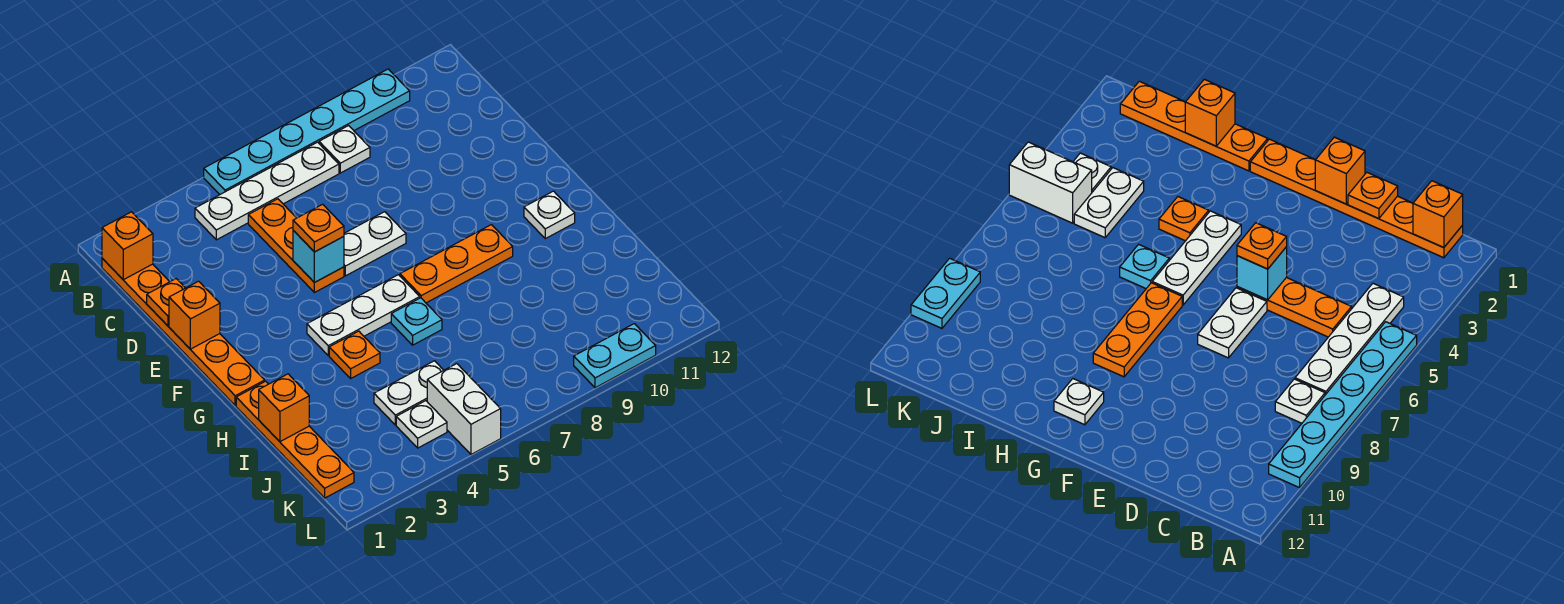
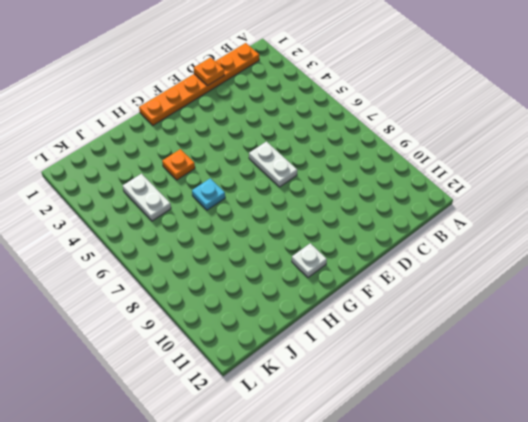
none -> cyan 1x6 plate [204,69,410,194]
none -> white 1x4 plate [195,142,339,240]
none -> white 1x1 plate [319,126,370,173]

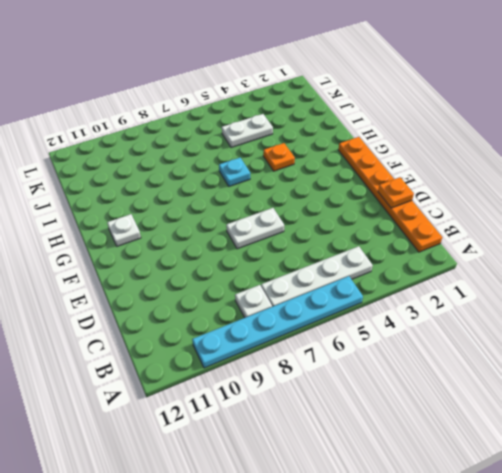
none -> orange 1x3 plate [248,199,344,293]
none -> white 1x3 plate [307,275,420,355]
none -> orange 1x3 plate [400,225,513,303]

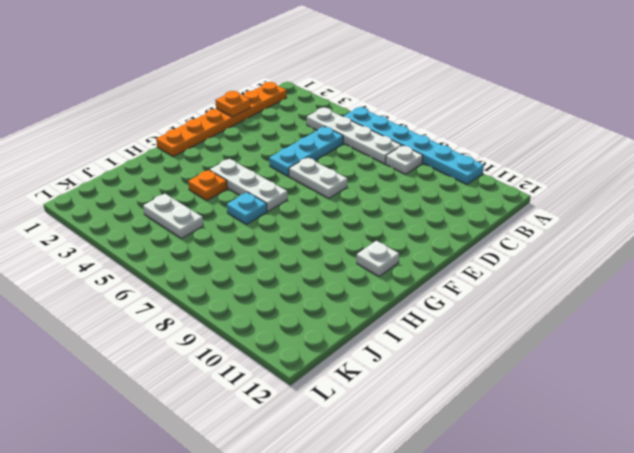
cyan 1x3 plate [269,127,343,176] -> orange 1x3 plate [248,199,344,293]
none -> orange 1x3 plate [400,225,513,303]
none -> orange 1x4 plate [236,381,354,498]
none -> white 1x1 plate [396,401,447,448]

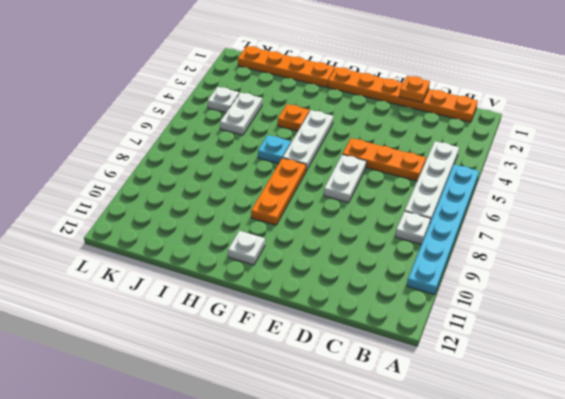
none -> white 1x2 brick [427,364,501,454]
none -> cyan 1x2 plate [574,324,656,388]
none -> orange 1x1 brick [102,212,153,280]

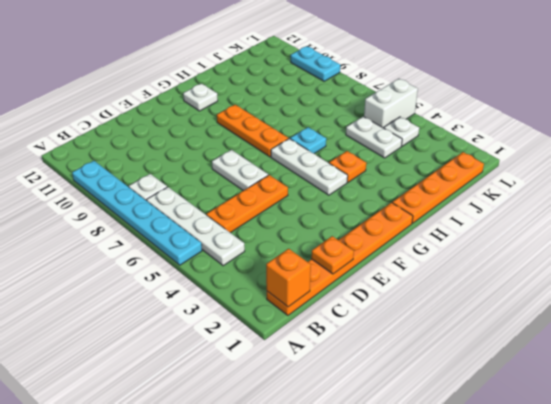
none -> orange 1x1 brick [169,281,220,349]
none -> cyan 1x1 brick [293,231,344,283]
none -> orange 1x1 brick [259,374,309,442]

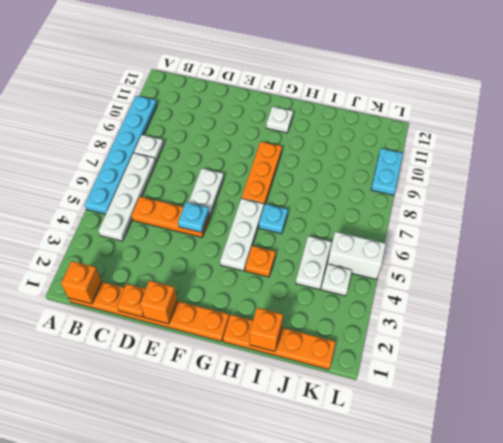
cyan 1x1 plate [178,202,209,232] -> cyan 1x1 brick [293,231,344,283]
none -> orange 1x1 plate [293,204,344,252]

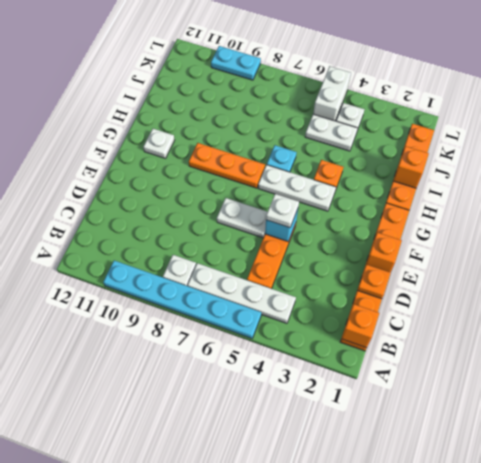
white 1x1 plate [266,194,299,228] -> orange 1x1 plate [293,204,344,252]

